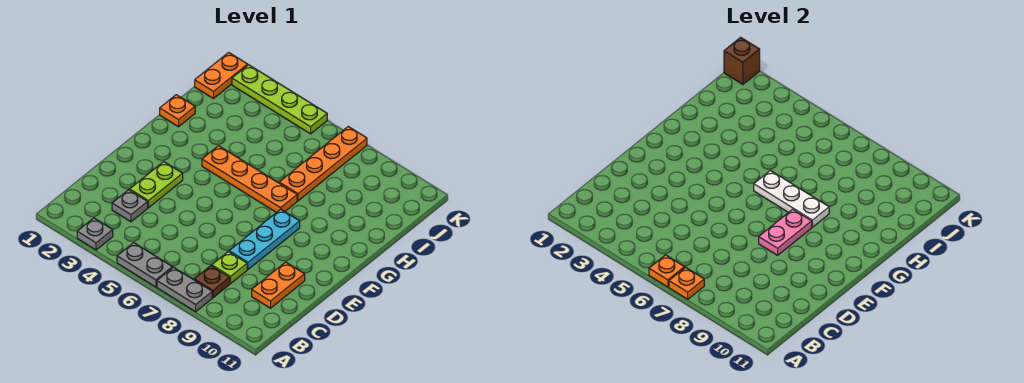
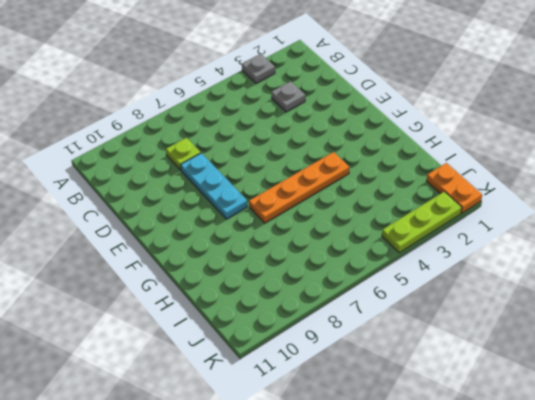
lime 1x3 plate [382,191,462,253] -> lime 1x4 plate [232,65,327,134]
none -> grey 1x2 plate [117,243,173,287]
none -> grey 1x2 plate [157,267,212,312]
none -> brown 1x1 plate [194,266,230,298]

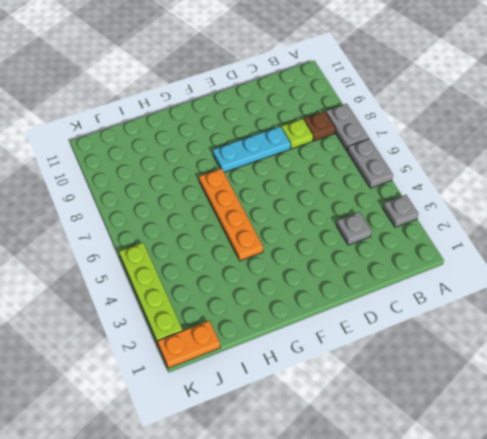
none -> orange 1x2 plate [252,262,305,308]
none -> lime 1x2 plate [130,162,183,208]
none -> orange 1x1 plate [160,95,195,127]

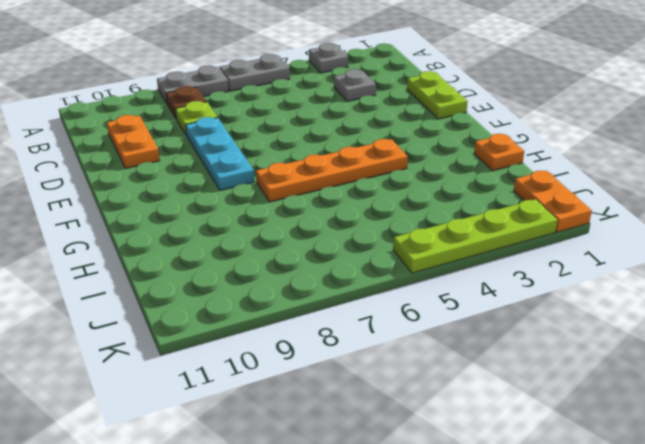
lime 1x2 plate [407,71,468,119] -> lime 1x2 plate moved to [130,162,183,208]
none -> orange 1x4 plate [279,127,367,201]
none -> orange 1x1 plate [649,255,685,287]
none -> orange 1x1 plate [669,267,704,299]

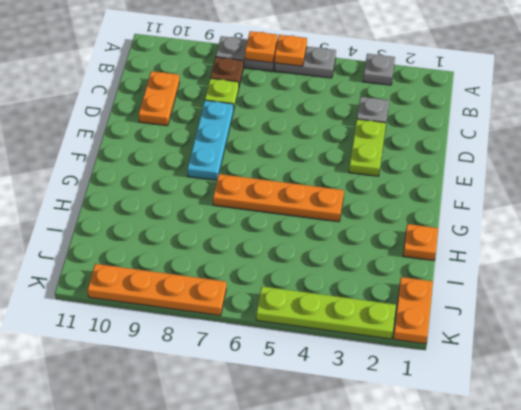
orange 1x4 plate [88,264,226,315] -> orange 1x4 plate turned to [279,127,367,201]
none -> pink 1x2 plate [759,209,812,255]
none -> white 1x3 plate [754,171,829,227]
none -> brown 1x1 brick [724,37,760,84]

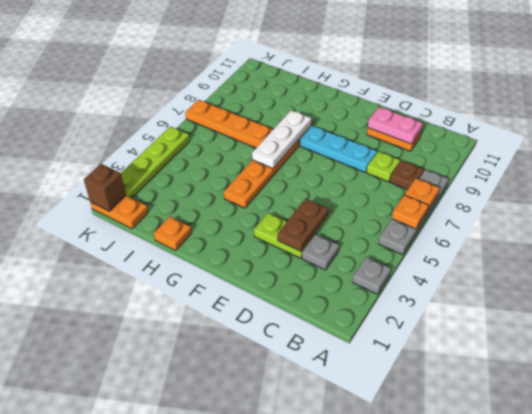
pink 1x2 plate [368,107,423,144] -> pink 1x2 plate moved to [759,209,812,255]
brown 1x2 plate [278,199,328,251] -> none

